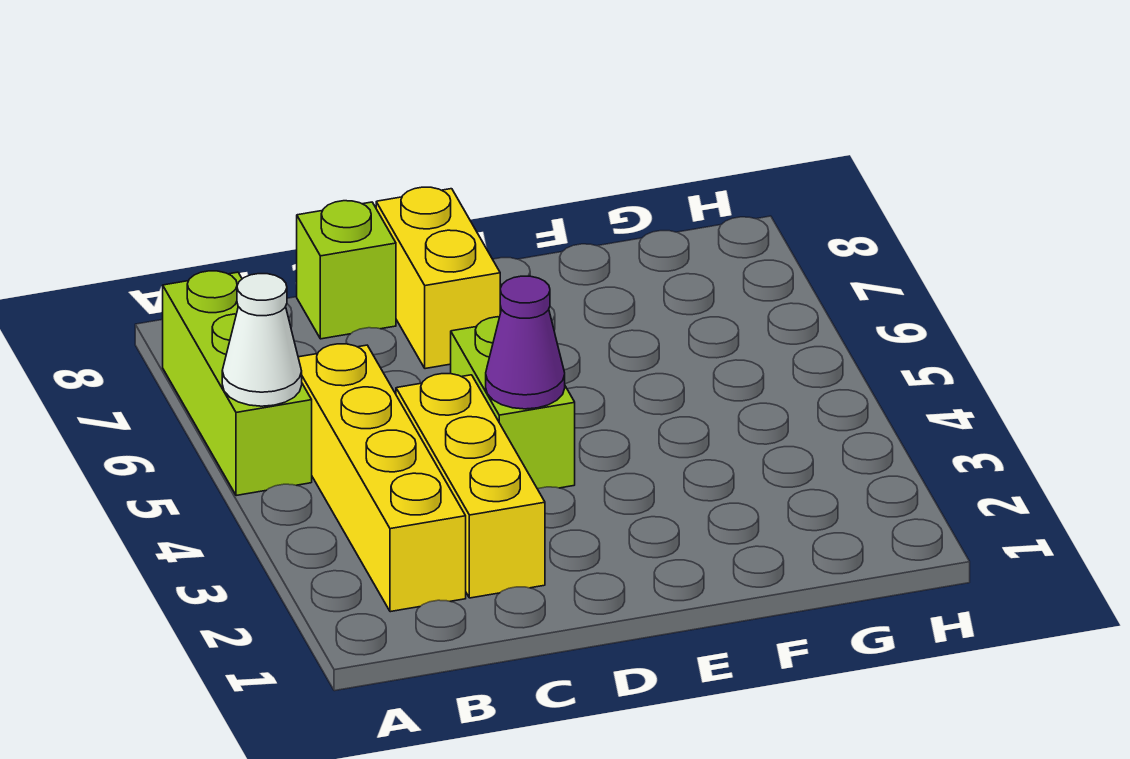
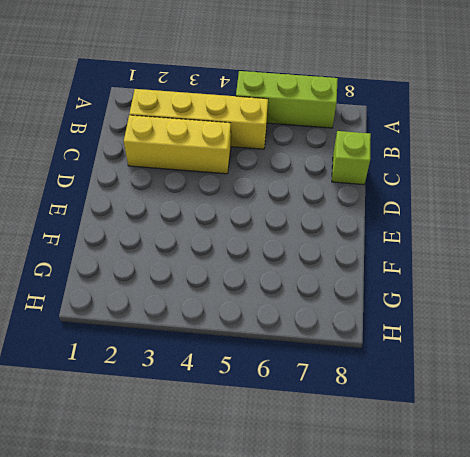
none -> lime 1x2 brick [451,317,575,489]
none -> yellow 1x2 brick [376,187,500,369]

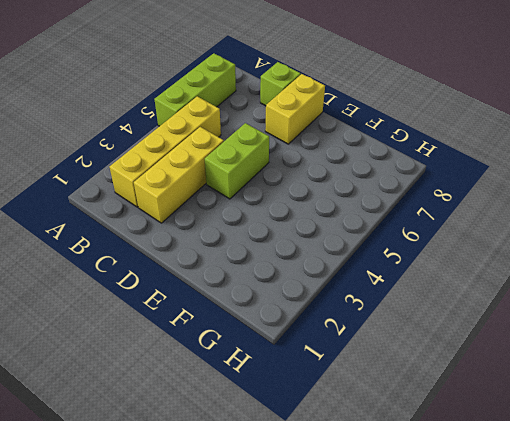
none -> white 1x1 cone [222,274,302,406]
none -> purple 1x1 cone [486,276,565,409]

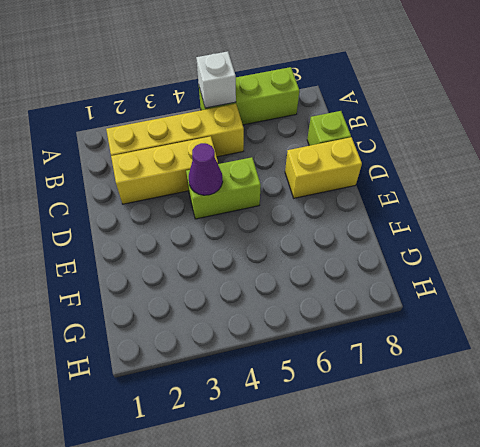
white 1x1 brick [196,51,236,108] -> white 1x1 cone [222,274,302,406]

